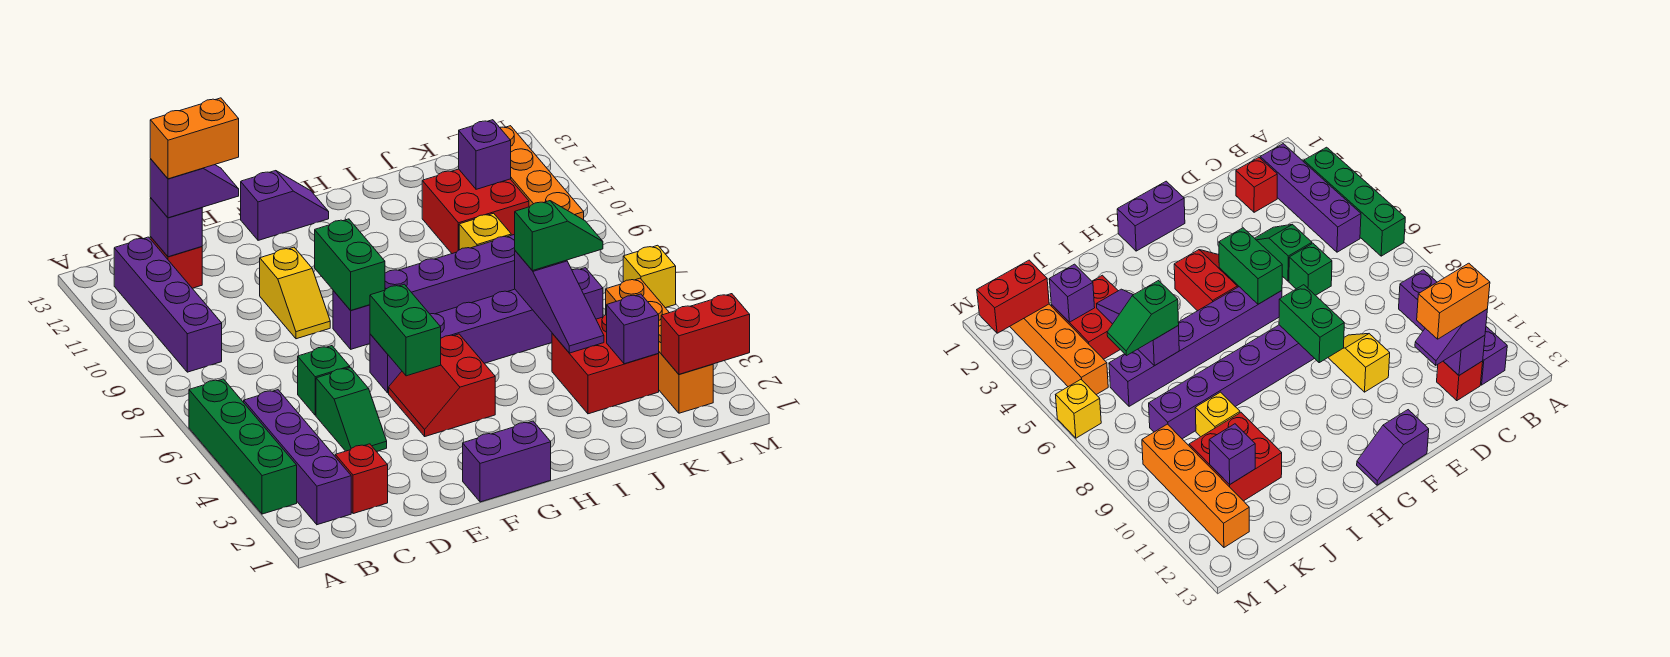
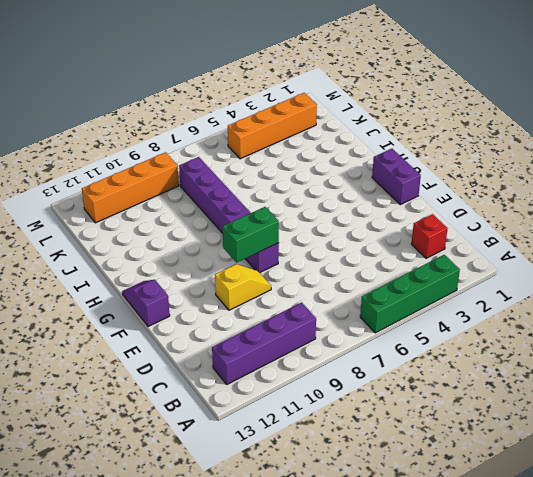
none -> purple 1x4 brick [244,390,351,525]
none -> red 1x1 brick [150,237,202,288]
none -> green 1x2 slope [316,367,387,452]

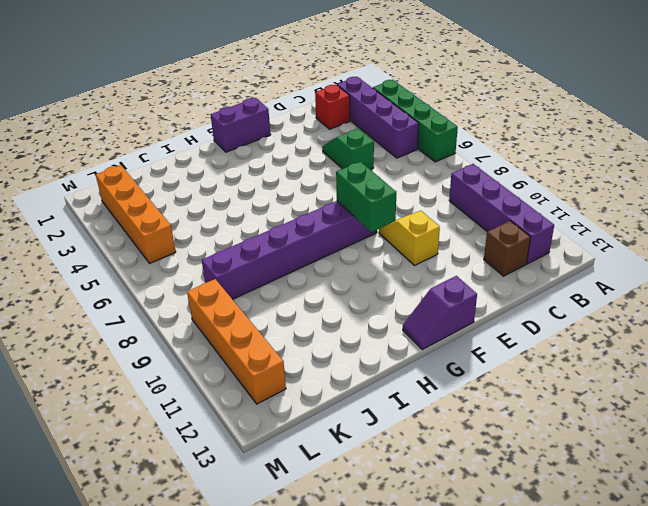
brown 1x1 brick [484,221,531,276] -> red 1x1 brick [150,237,202,288]
none -> green 1x1 brick [298,346,350,415]
none -> red 2x2 slope [389,334,495,436]
none -> purple 1x6 brick [370,268,603,393]

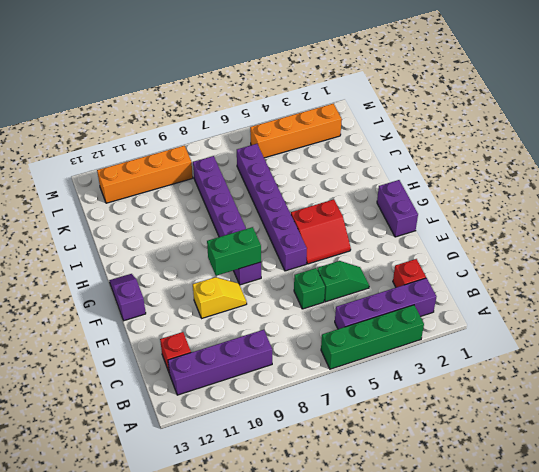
none -> red 2x2 brick [552,314,659,414]
none -> yellow 1x1 brick [459,213,511,250]
none -> red 2x2 brick [422,169,529,254]

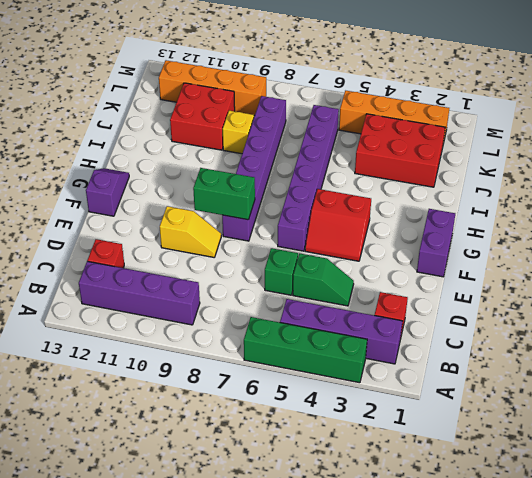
red 2x3 brick [355,114,445,187] -> red 2x2 brick [552,314,659,414]
none -> yellow 1x1 brick [623,245,676,308]
none -> purple 1x1 brick [150,198,202,257]
none -> green 1x2 brick [370,284,441,376]

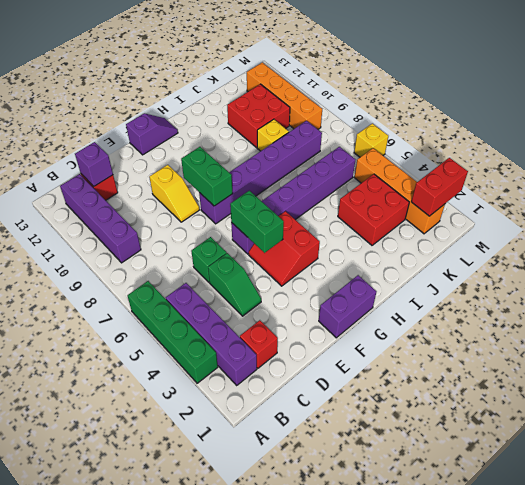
none -> purple 1x3 slope [515,251,604,353]
none -> purple 1x1 brick [607,294,659,364]
none -> purple 1x1 brick [459,120,511,189]

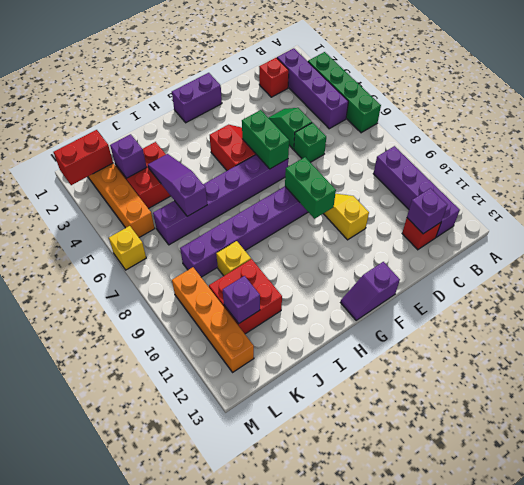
none -> purple 1x2 slope [150,159,239,218]
none -> green 1x2 slope [515,201,603,271]
none -> orange 1x2 brick [150,98,239,179]

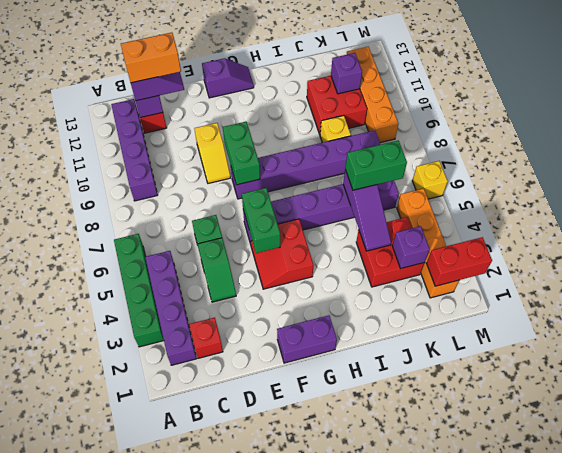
green 1x2 brick [345,141,407,190] -> green 1x2 slope [515,201,603,271]

